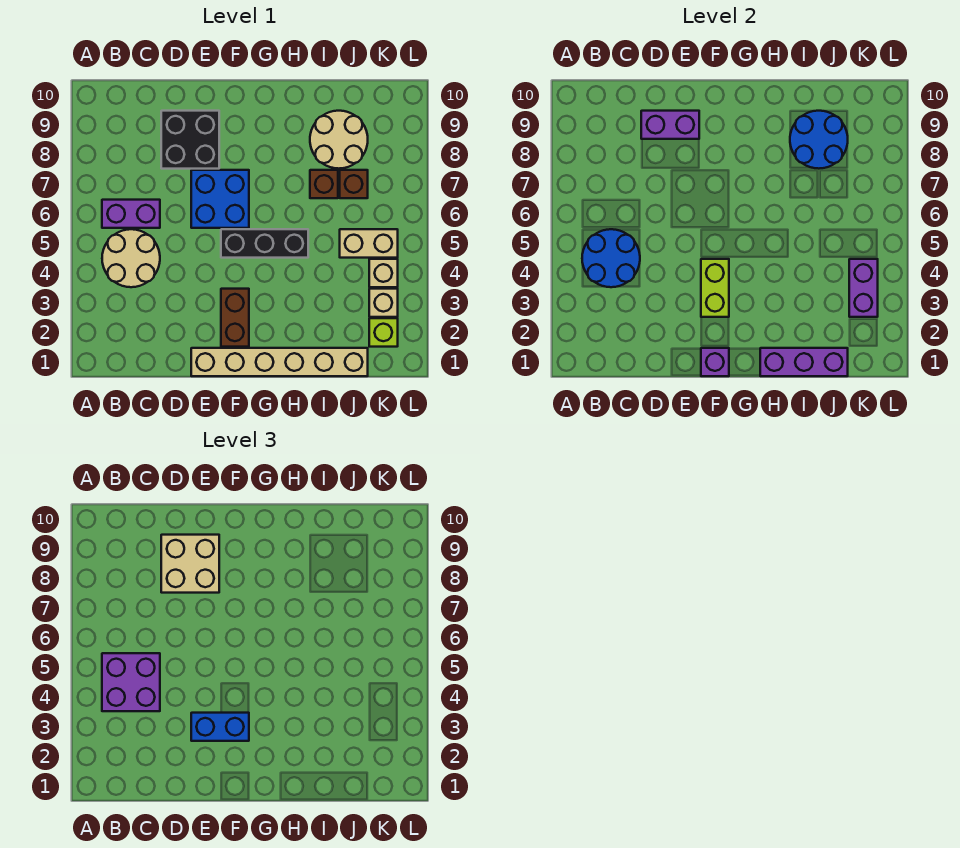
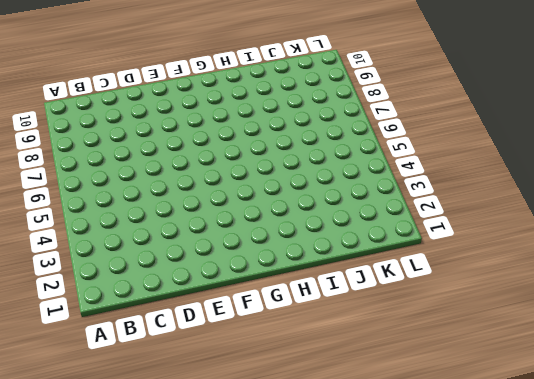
none -> tan 2x2 round brick [102,229,160,287]
none -> purple 1x2 brick [102,200,160,228]
none -> black 2x2 brick [161,111,219,169]

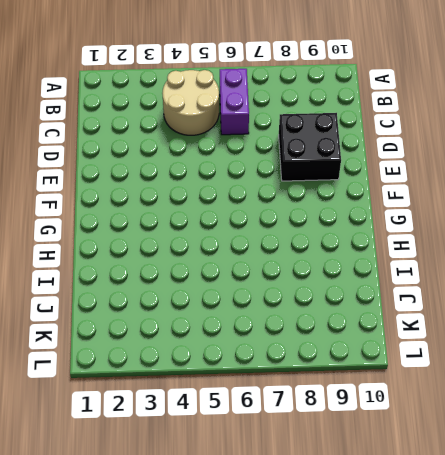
none -> tan 1x6 brick [191,348,368,376]
none -> blue 2x2 brick [191,170,249,228]
none -> brown 1x2 brick [221,289,249,347]

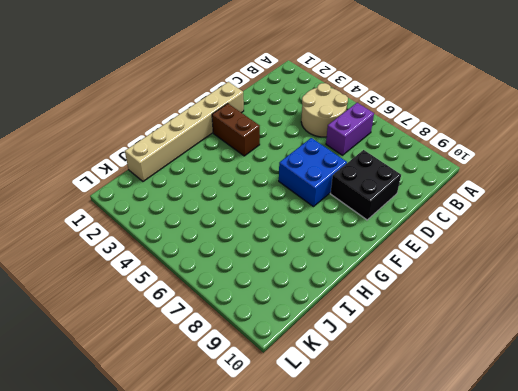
none -> black 1x3 brick [221,229,308,258]
none -> brown 1x1 brick [310,170,338,198]
none -> tan 2x2 round brick [310,111,368,169]

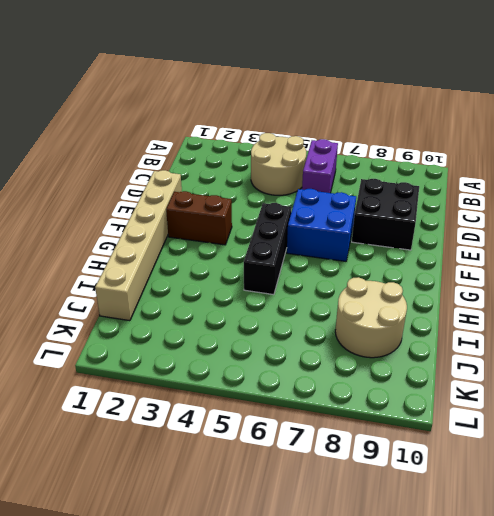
none -> brown 1x1 brick [310,170,338,198]
none -> tan 1x2 brick [340,229,398,258]
none -> brown 1x1 brick [340,170,368,198]

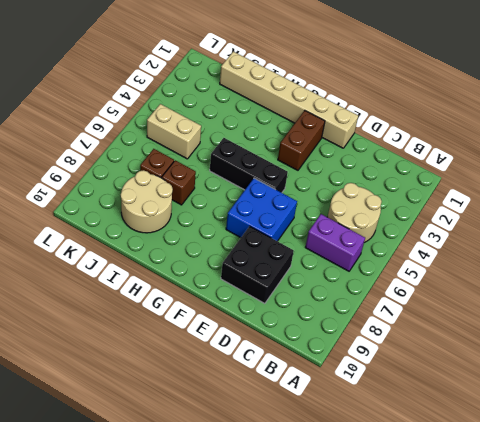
none -> lime 1x1 brick [369,318,398,347]
none -> tan 1x1 brick [369,289,398,317]
none -> tan 1x1 brick [369,259,398,287]

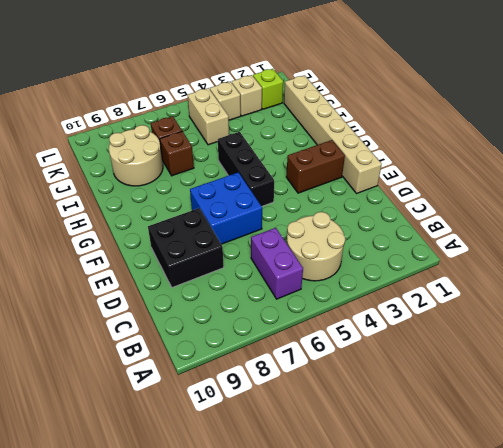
none -> blue 2x2 round brick [582,229,640,287]
none -> purple 1x2 brick [641,111,699,139]
none -> purple 1x1 brick [701,348,729,376]

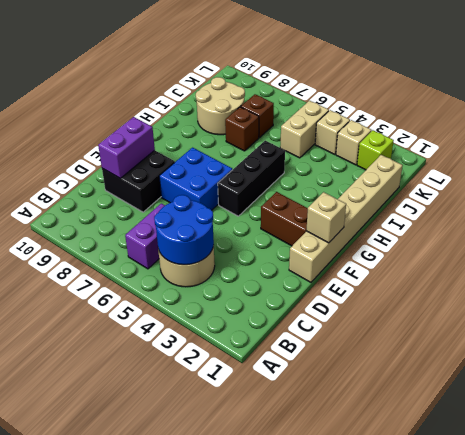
tan 1x1 brick [306,192,346,243] -> purple 1x1 brick [701,348,729,376]
none -> lime 1x2 brick [701,259,729,317]
none -> purple 1x3 brick [760,348,848,376]
none -> blue 2x2 round brick [790,111,848,169]

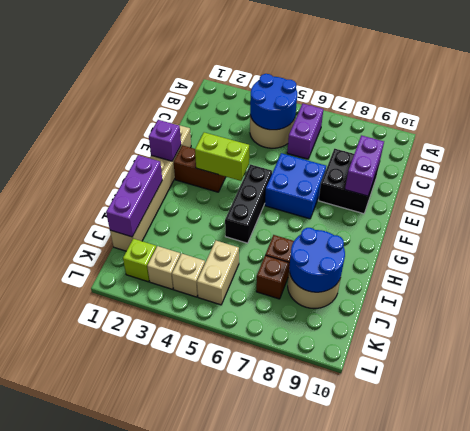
none -> purple 1x2 brick [849,259,878,317]
none -> purple 2x2 brick [102,653,160,711]
none -> tan 2x2 brick [161,535,219,593]

